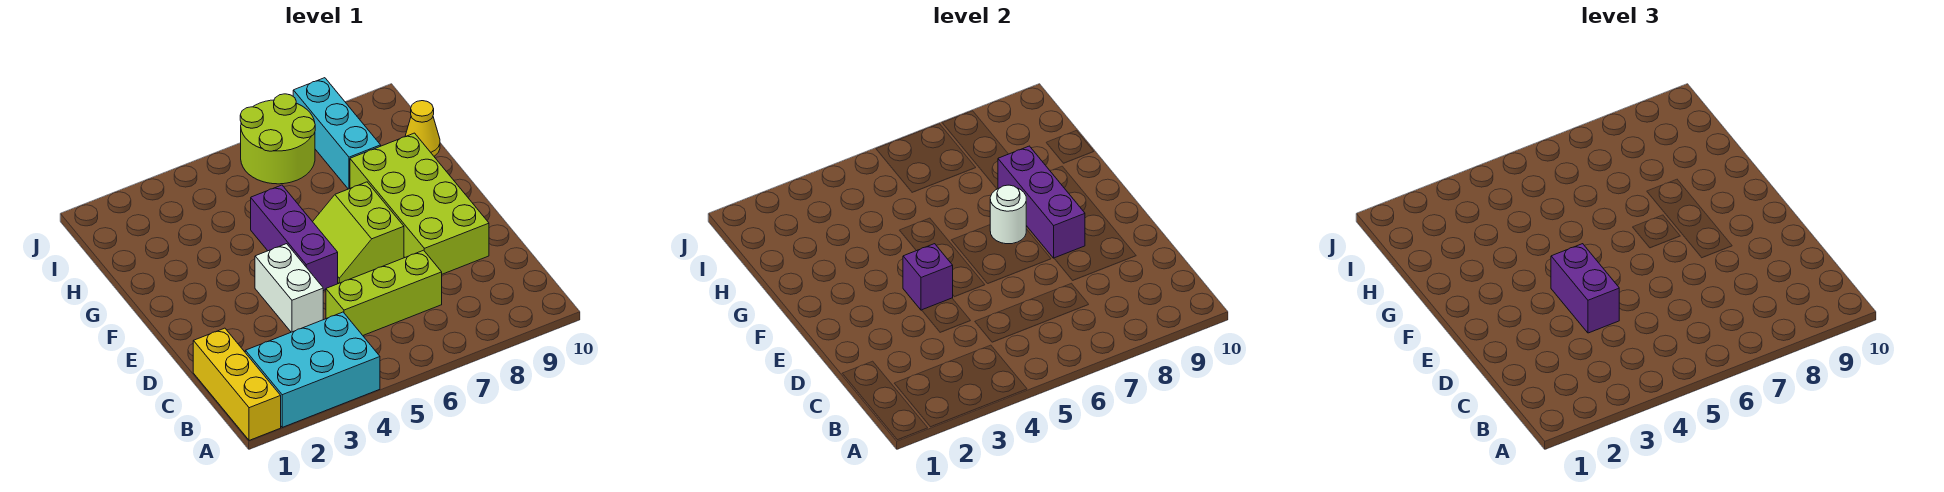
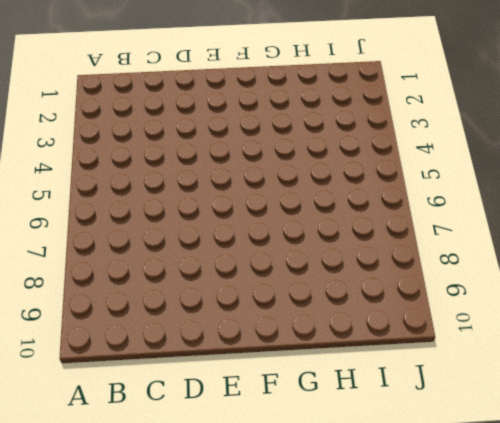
none -> yellow 1x3 brick [193,328,281,440]
none -> cyan 2x3 brick [245,312,380,427]
none -> lime 1x3 brick [326,250,442,335]

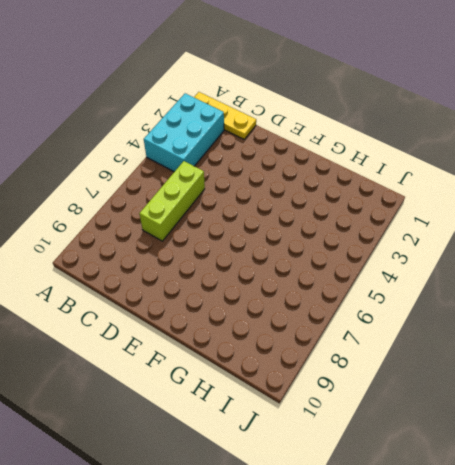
yellow 1x3 plate [194,92,256,139] -> yellow 1x3 brick [193,328,281,440]
none -> white 1x2 brick [255,244,323,332]
none -> lime 2x4 brick [350,133,489,274]
none -> purple 1x3 brick [251,185,338,291]

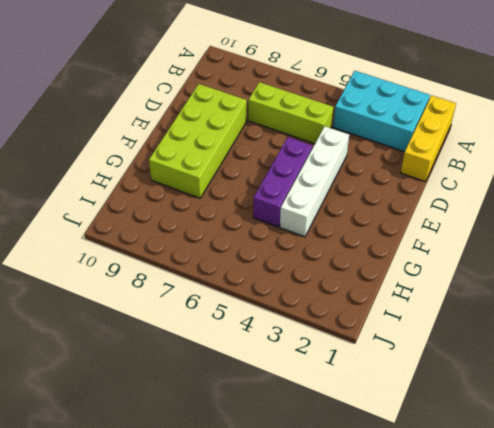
white 1x4 brick [280,126,349,237] -> white 1x2 brick [255,244,323,332]
none -> lime 2x2 slope [313,182,404,283]
none -> cyan 1x3 brick [293,78,381,189]
none -> yellow 1x1 cone [405,101,440,156]

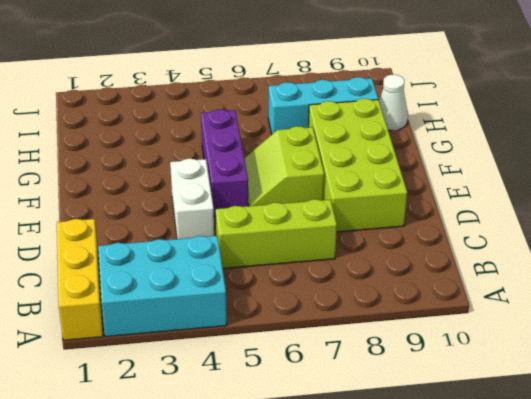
cyan 1x3 brick [268,77,378,134] -> cyan 1x3 brick turned to [293,78,381,189]
white 1x1 cone [379,75,408,131] -> yellow 1x1 cone [405,101,440,156]
none -> lime 2x2 round brick [240,94,315,184]
none -> purple 1x1 brick [903,244,953,310]
none -> purple 1x3 brick [998,146,1085,258]

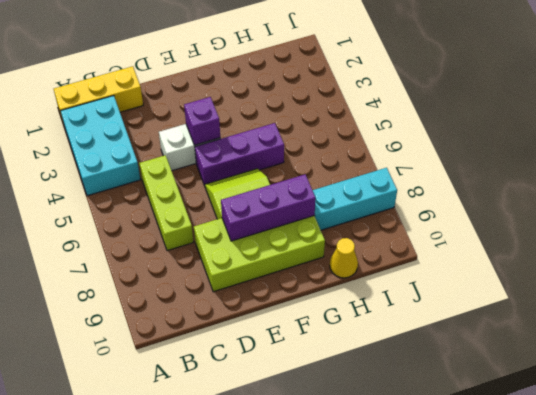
none -> lime 2x2 round brick [240,94,315,184]
none -> white 1x1 round brick [990,185,1026,244]
none -> purple 1x2 brick [1551,244,1619,333]

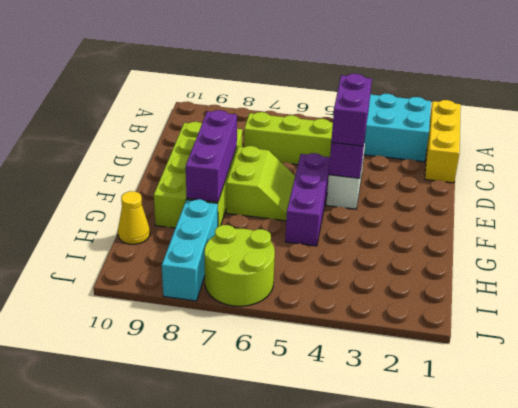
none -> white 1x1 round brick [990,185,1026,244]

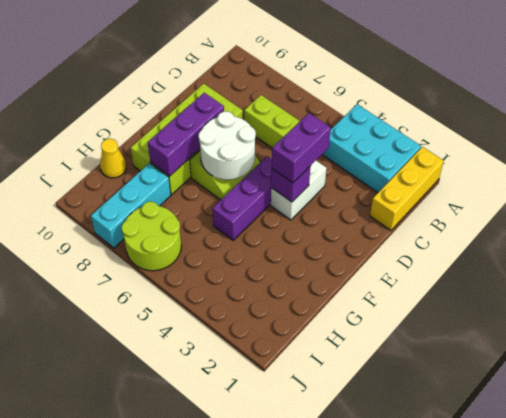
white 2x2 round brick [199,111,256,180] -> white 1x1 round brick [990,185,1026,244]

